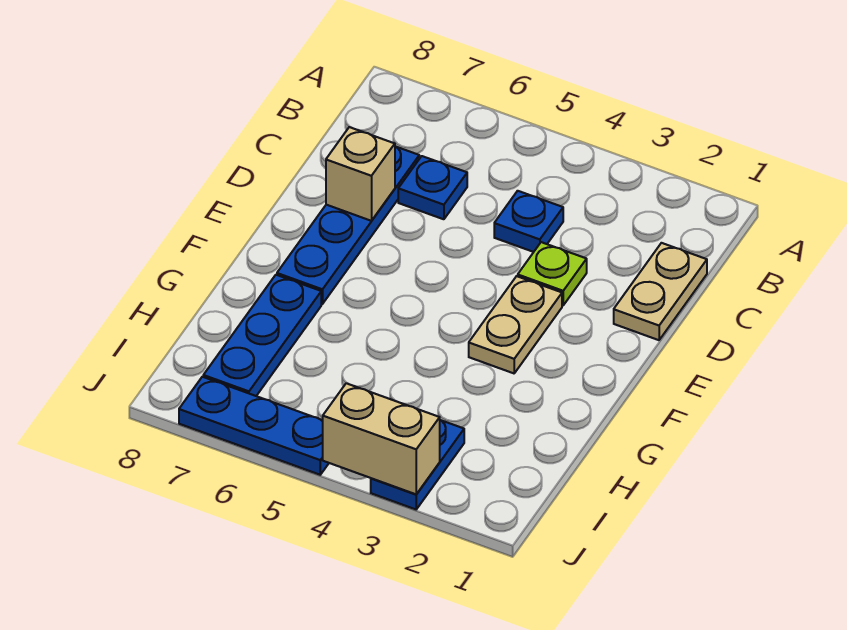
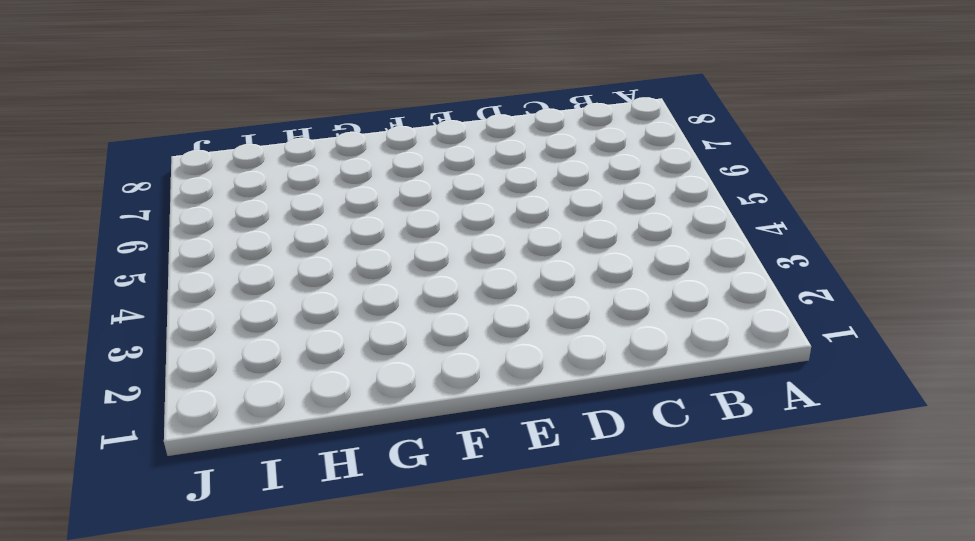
none -> tan 1x2 plate [614,243,707,340]
none -> blue 1x1 plate [494,191,563,252]

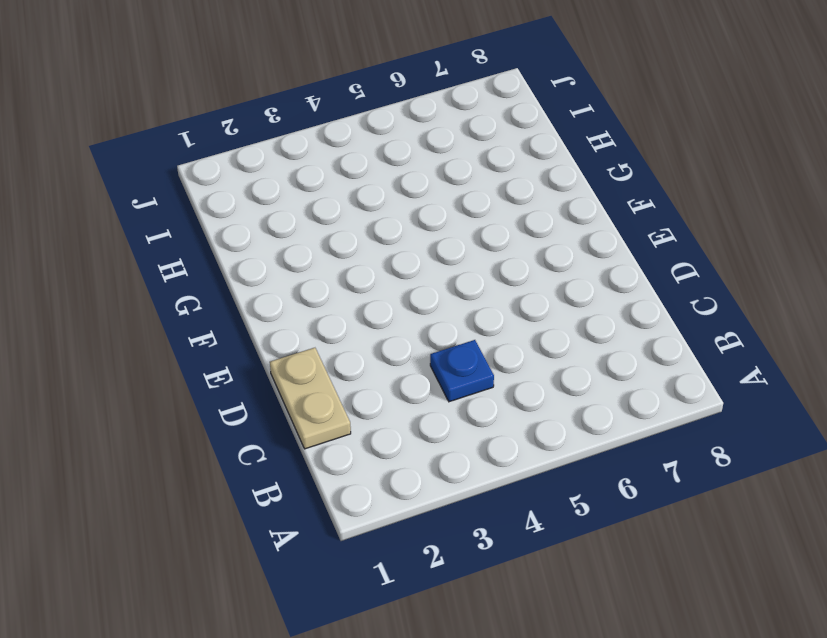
none -> blue 1x1 plate [398,156,467,219]
none -> blue 1x4 plate [277,146,419,304]

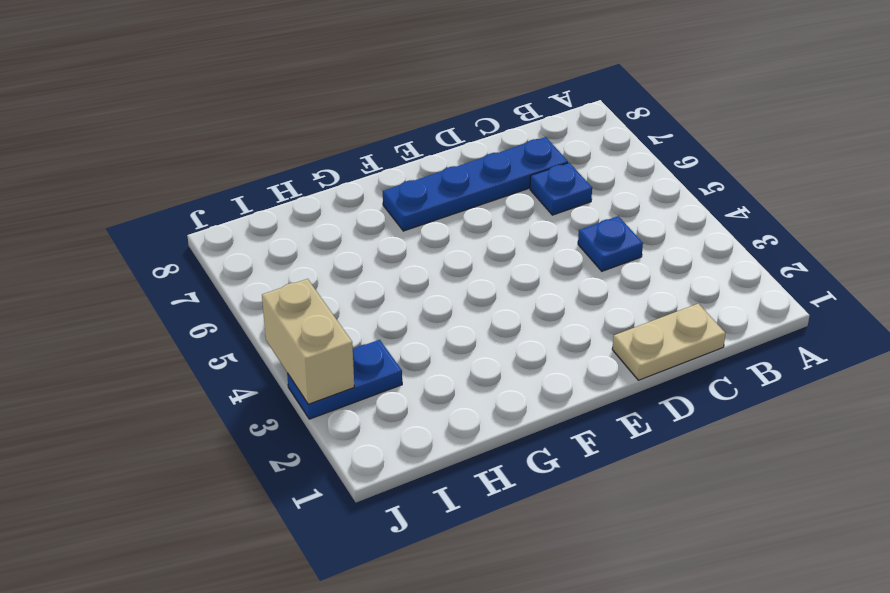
none -> lime 1x1 plate [518,242,587,305]
none -> tan 1x2 plate [469,276,562,373]

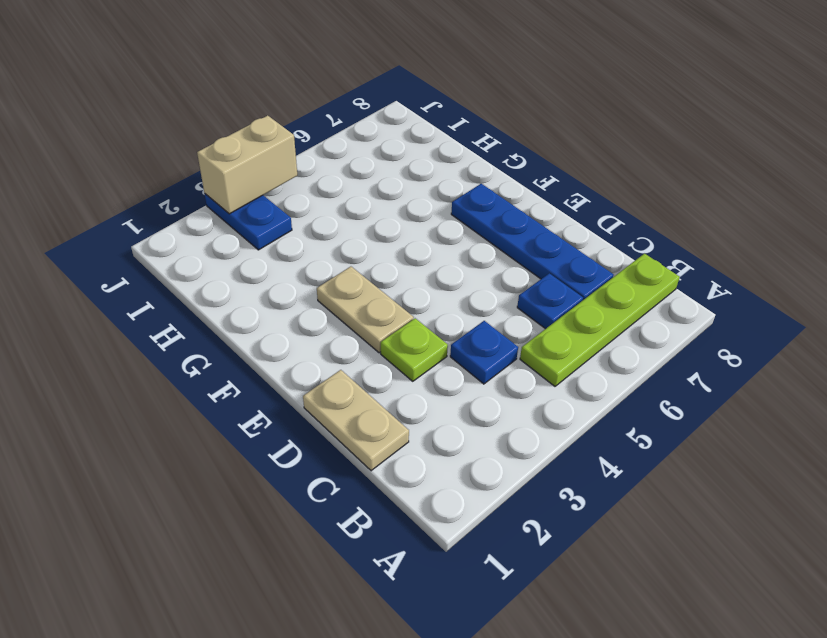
lime 1x4 plate [520,254,680,386] -> none
none -> blue 1x3 plate [203,275,321,396]
none -> blue 1x3 plate [179,377,329,475]

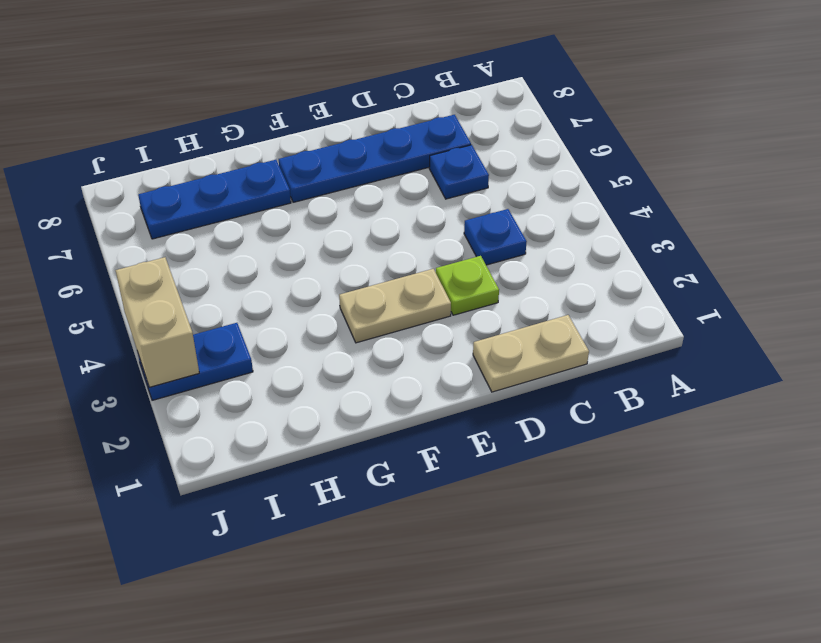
none -> blue 1x3 plate [179,377,329,475]
none -> tan 1x1 brick [326,127,395,221]

